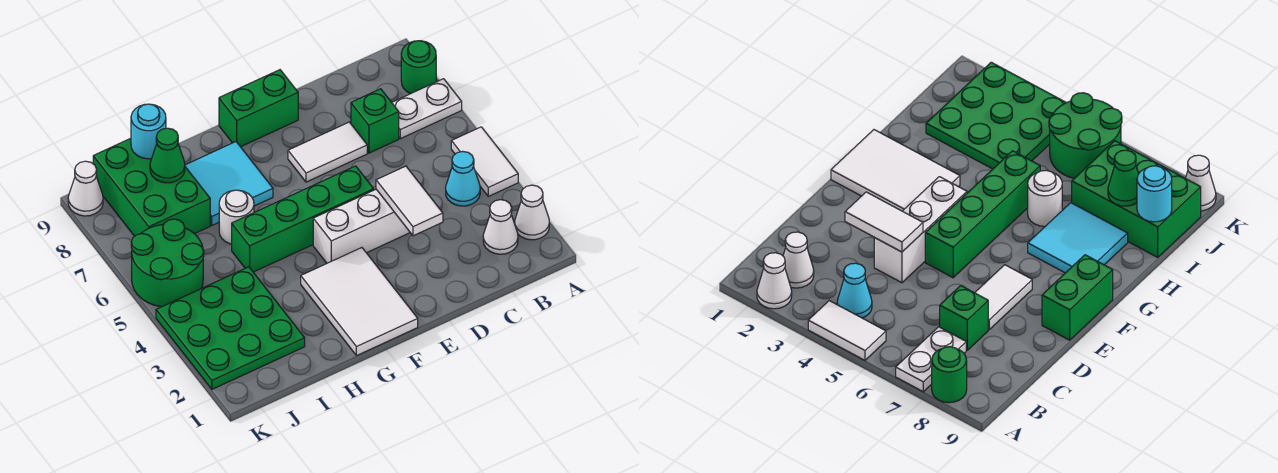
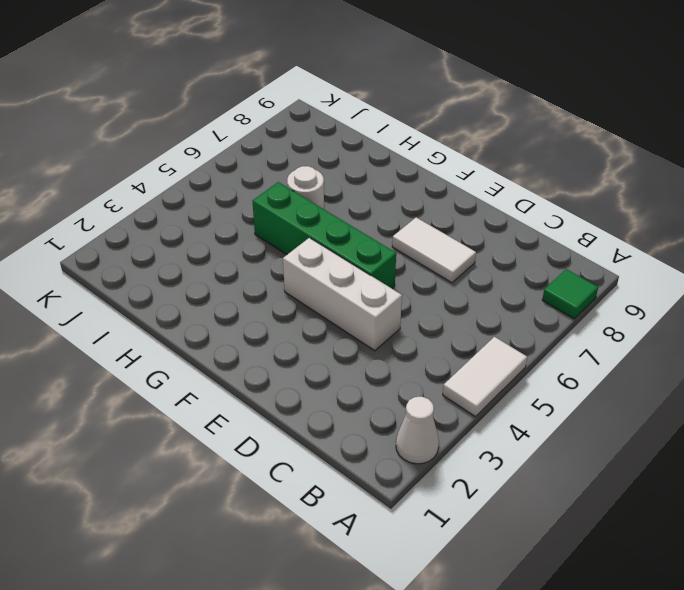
green 1x1 tile [542,269,598,319] -> green 1x1 round brick [401,41,436,94]
none -> white 1x2 plate [392,79,462,139]
none -> white 1x1 cone [483,200,518,254]
none -> cyan 1x1 cone [446,151,480,206]

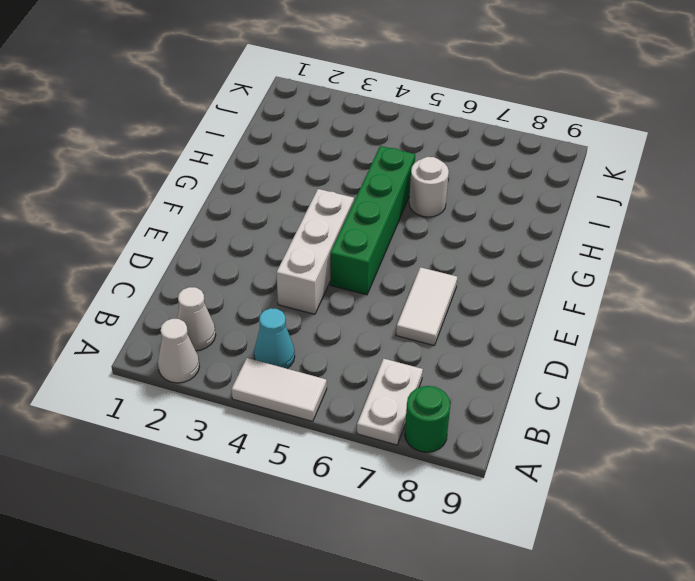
none -> green 1x1 brick [351,89,399,153]
none -> green 1x2 brick [219,70,298,147]
none -> white 2x3 tile [301,248,418,356]

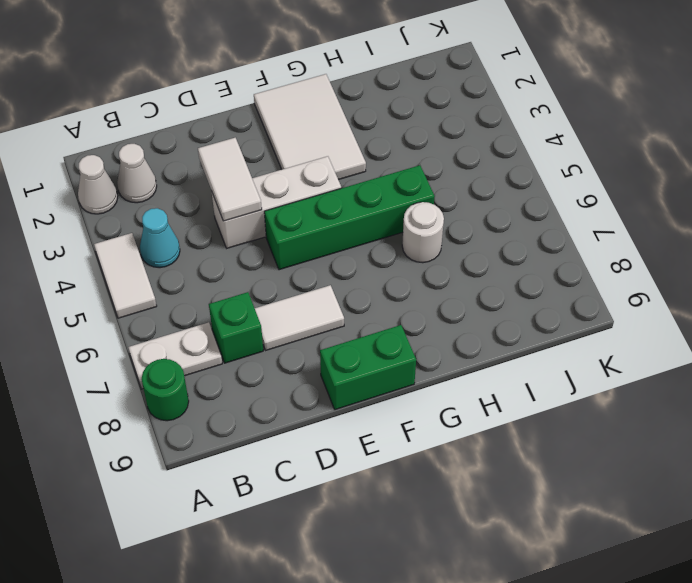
none -> cyan 2x2 tile [185,142,273,225]
none -> green 3x3 plate [156,267,305,389]
none -> green 2x3 brick [93,138,210,236]

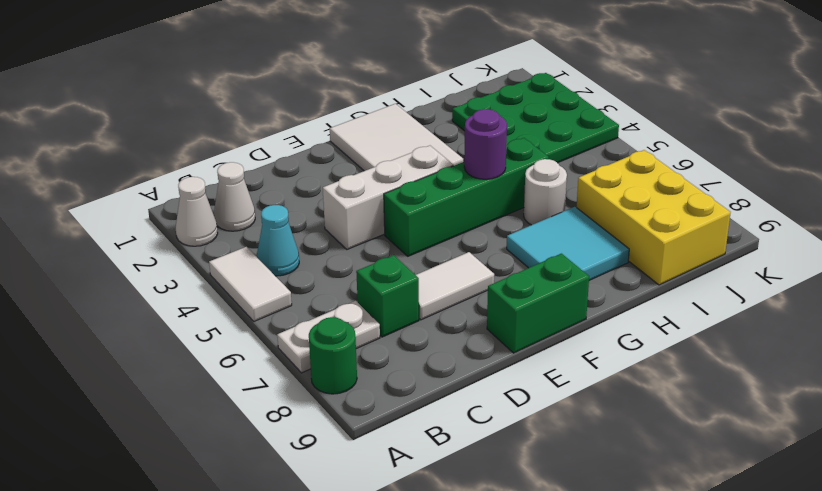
purple 1x1 round brick [464,109,507,179] -> none
yellow 2x3 brick [577,150,731,285] -> green 2x3 brick [93,138,210,236]
none -> green 2x2 round brick [131,219,204,307]
none -> white 1x1 cone [68,161,103,216]
none -> white 1x2 tile [376,166,443,236]

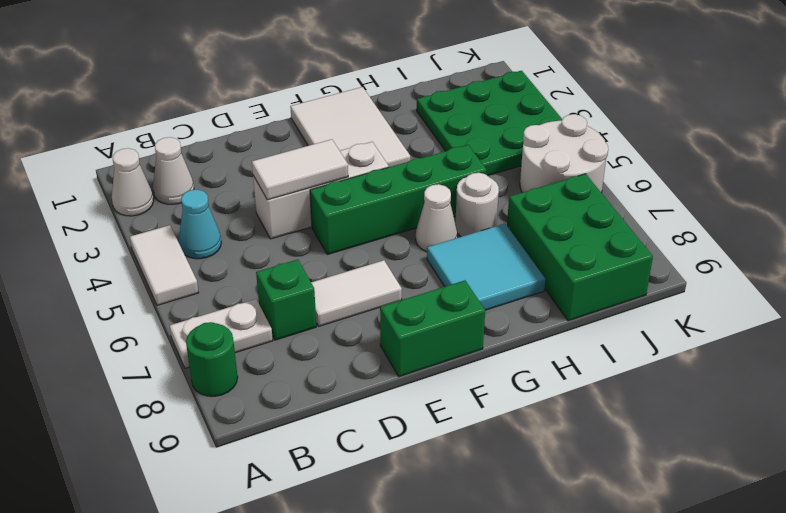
white 1x2 tile [252,139,348,200] -> white 1x2 tile turned to [376,166,443,236]
white 1x1 cone [416,184,457,252] -> white 1x1 cone moved to [68,161,103,216]
white 2x2 round brick [520,114,608,193] -> green 2x2 round brick [131,219,204,307]
none -> green 1x1 cone [150,128,185,183]
none -> cyan 1x1 round brick [131,104,166,159]

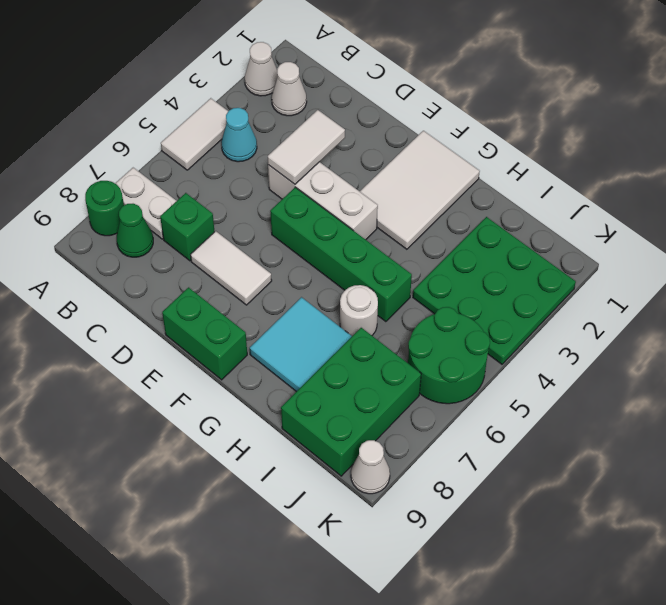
green 1x1 cone [117,204,153,257] -> green 1x1 cone moved to [150,128,185,183]
none -> cyan 1x1 round brick [131,104,166,159]

